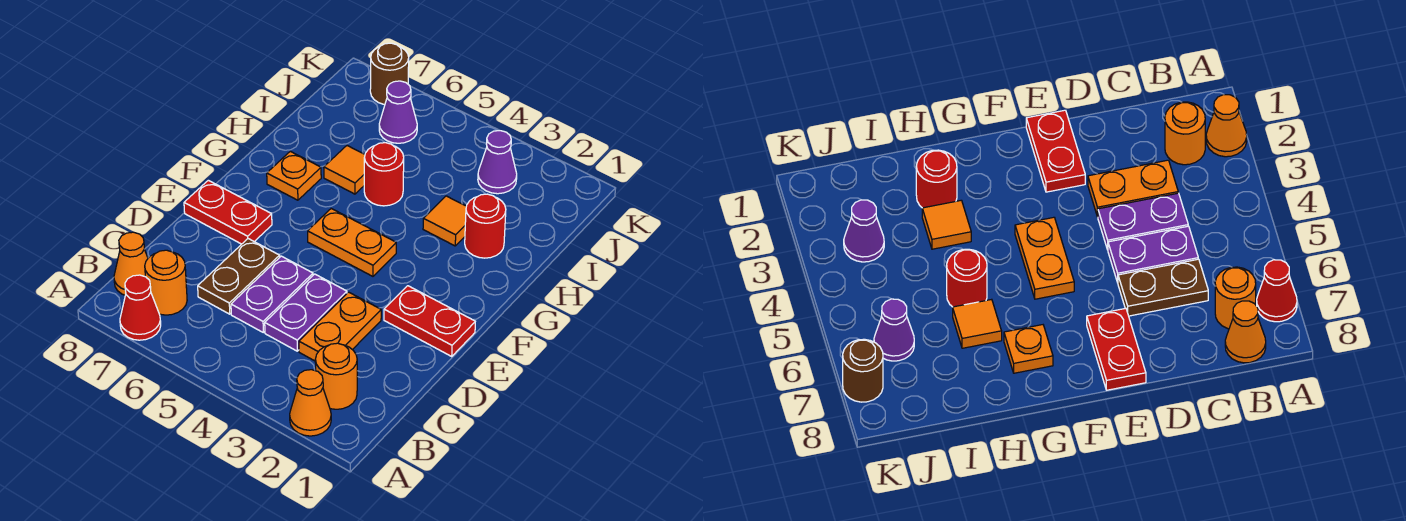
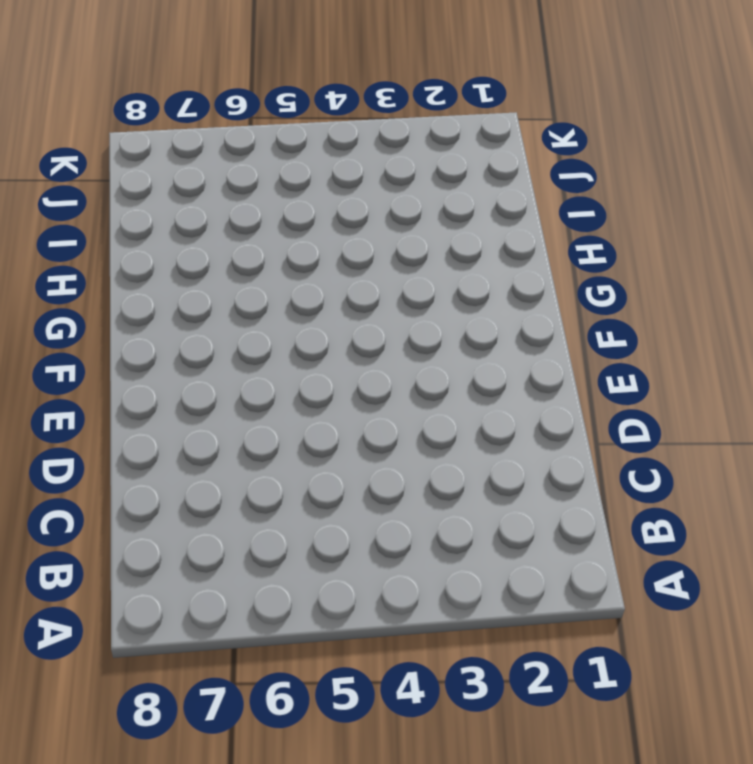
none -> orange 1x1 cone [290,370,331,436]
none -> red 1x1 cone [120,275,161,340]
none -> orange 1x1 round brick [315,343,357,409]

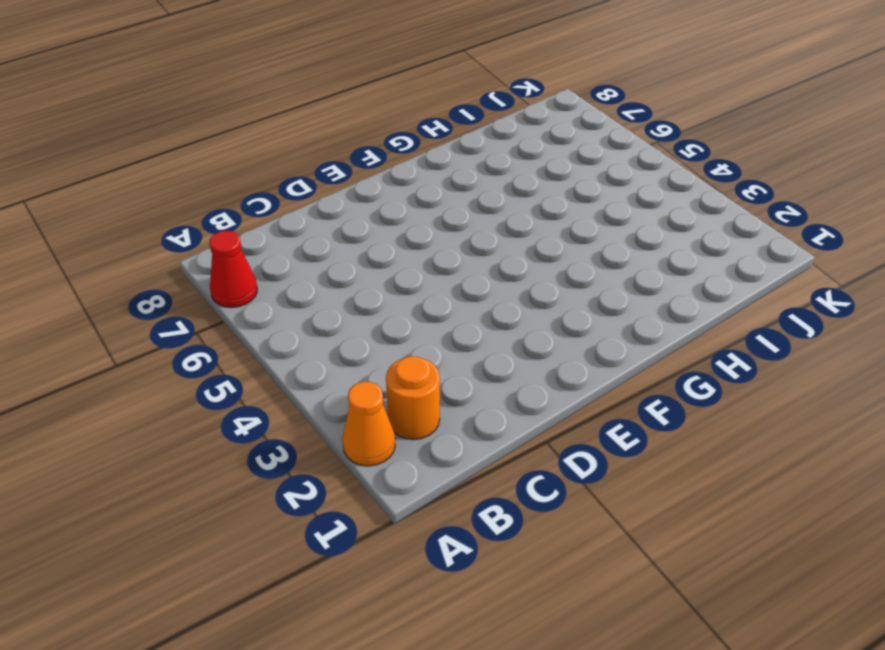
none -> orange 1x1 round brick [145,250,187,315]
none -> orange 1x1 cone [114,232,148,295]
none -> orange 1x2 plate [299,292,381,361]

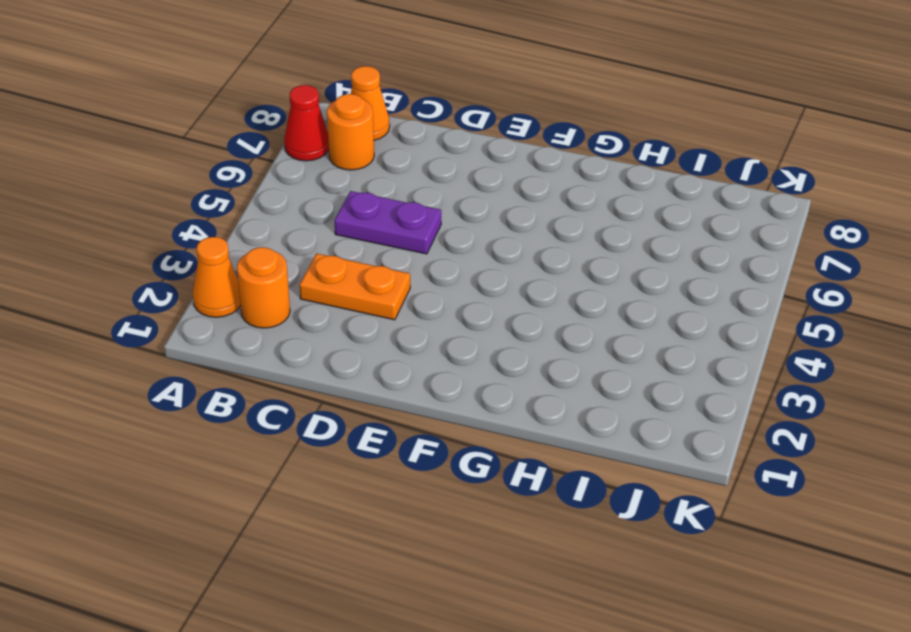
none -> purple 1x2 plate [265,274,347,351]
none -> brown 1x2 plate [198,239,280,314]
none -> red 1x2 plate [384,286,475,356]

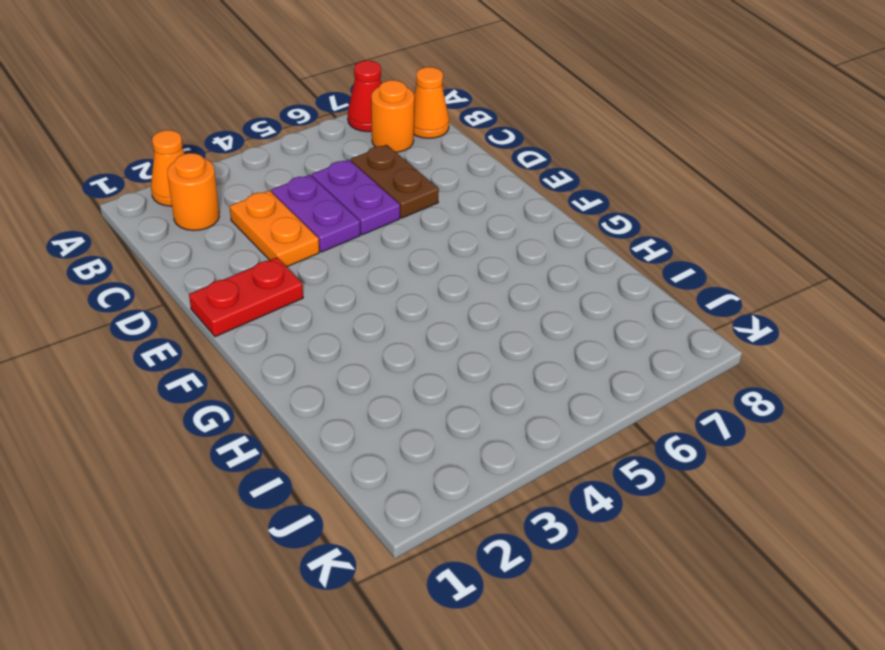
none -> red 1x2 plate [184,180,272,244]
none -> orange 1x2 plate [308,209,396,276]
none -> orange 1x1 plate [267,151,321,200]

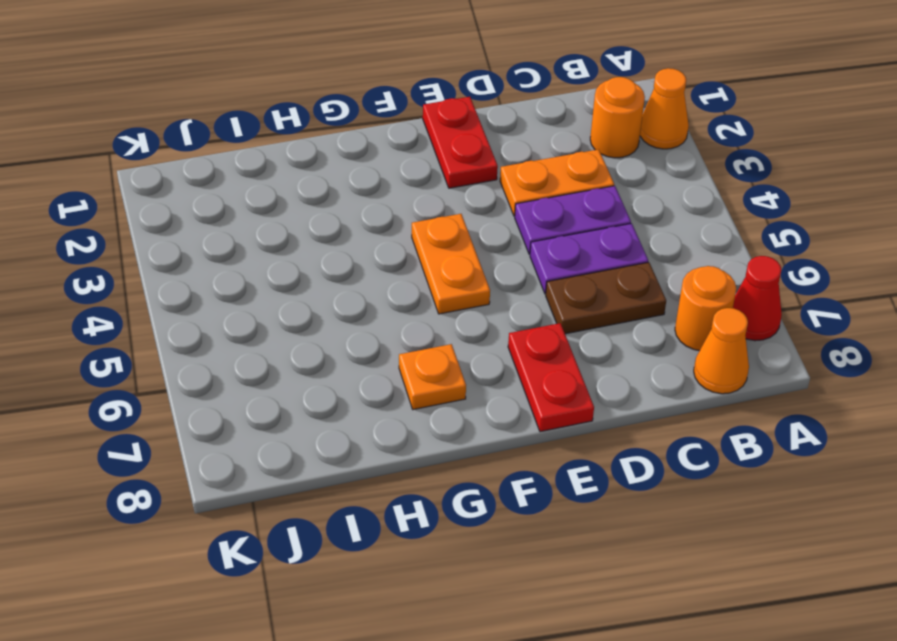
none -> red 1x1 round brick [465,194,506,258]
none -> orange 1x1 tile [423,196,466,246]
none -> red 1x1 round brick [364,143,404,206]

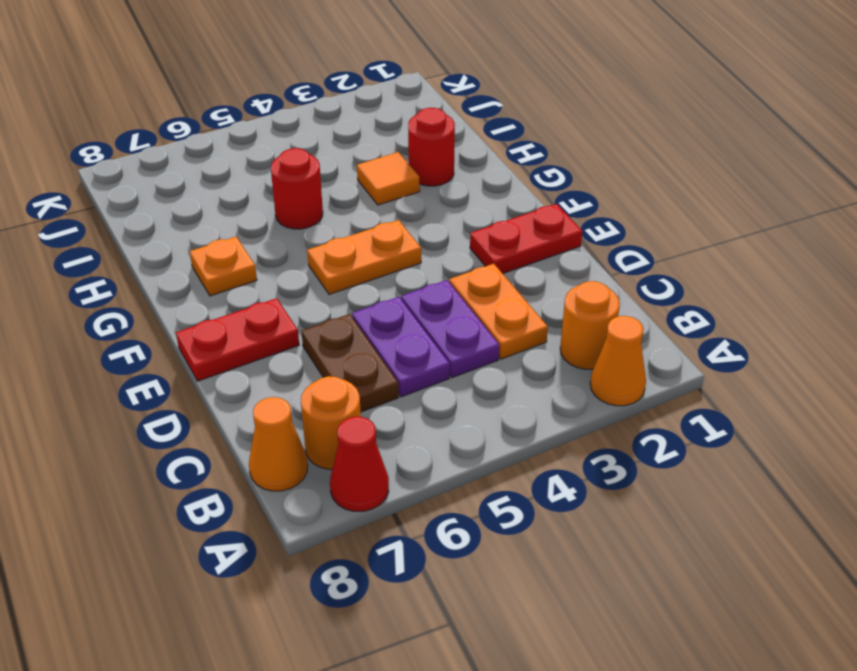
none -> orange 1x1 tile [324,146,365,194]
none -> purple 1x1 cone [478,131,517,194]
none -> purple 1x1 cone [379,81,417,143]

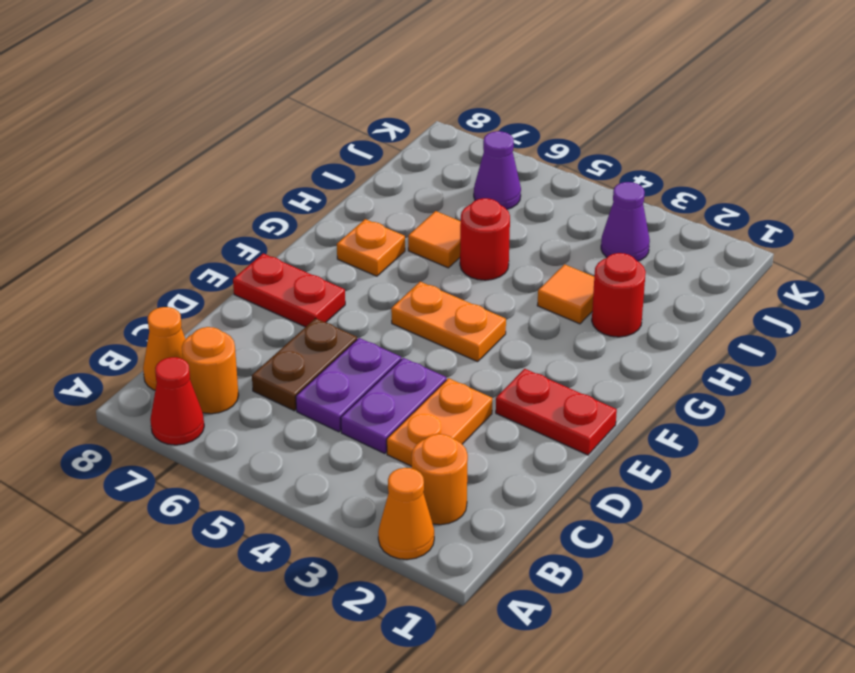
none -> brown 1x1 round brick [370,43,409,105]

